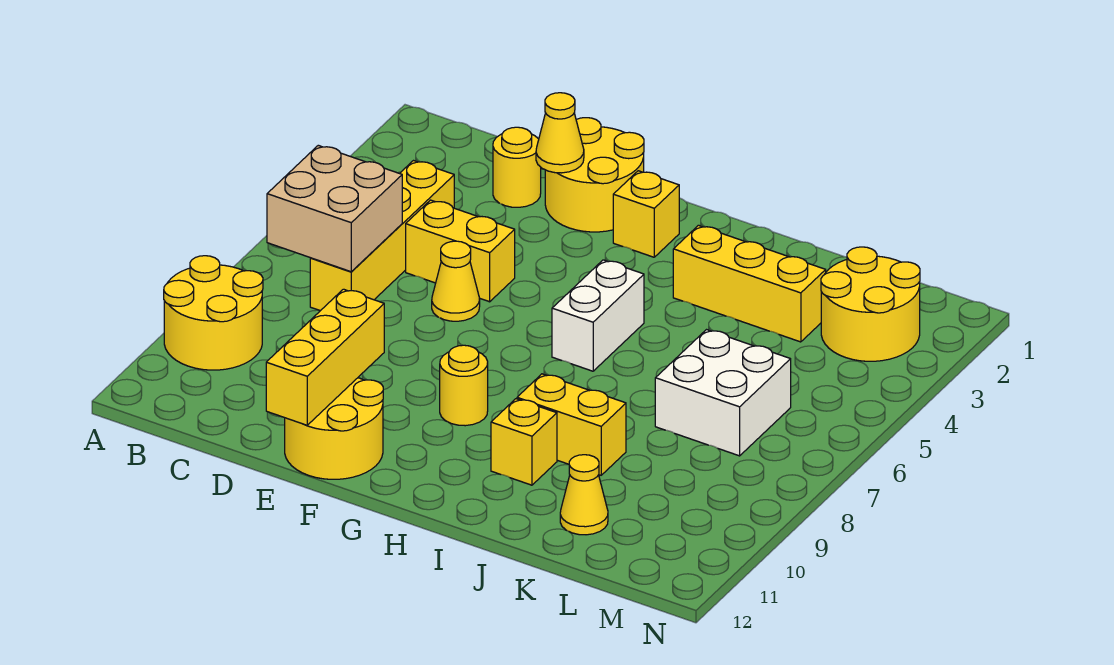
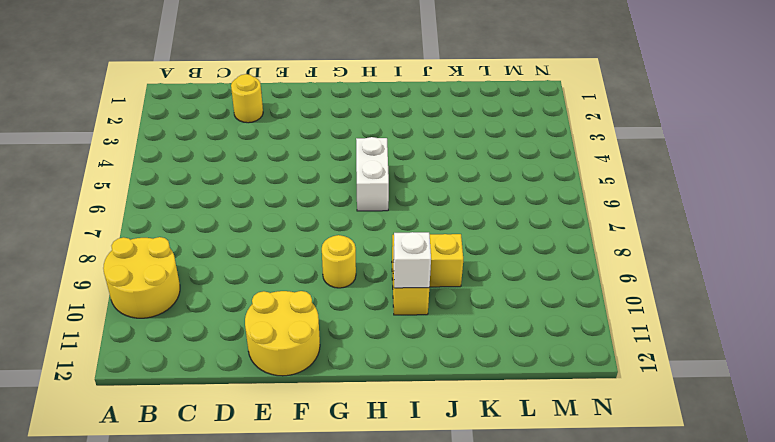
white 1x1 brick [393,232,431,288] -> none
none -> yellow 1x4 brick [310,161,454,311]
none -> yellow 1x2 brick [406,200,515,302]
none -> yellow 2x2 round brick [545,118,644,232]

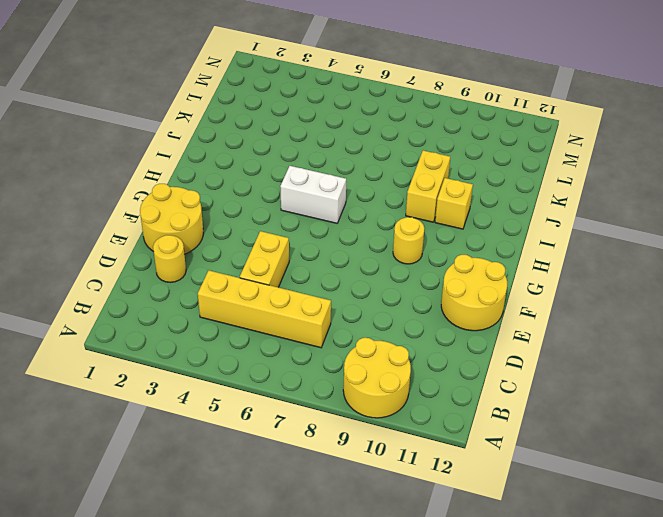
none -> yellow 1x1 cone [432,241,480,321]
none -> yellow 1x1 brick [613,171,679,257]
none -> yellow 1x3 brick [673,225,826,342]

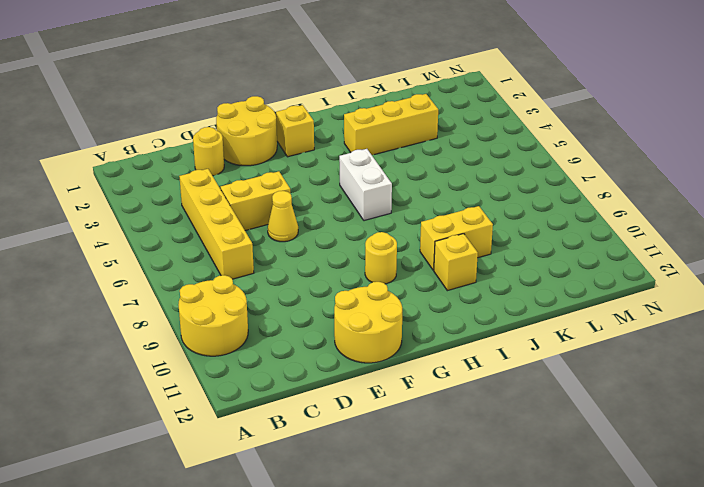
none -> white 2x2 brick [655,330,791,456]
none -> yellow 1x1 cone [560,455,608,535]
none -> yellow 2x2 round brick [821,247,920,361]

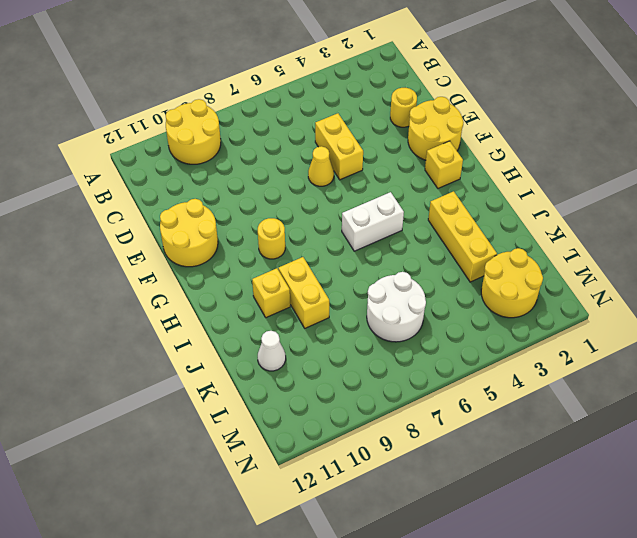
white 2x2 round brick [367,272,426,342] -> white 2x2 brick [655,330,791,456]
white 1x1 cone [258,331,286,371] -> yellow 1x1 cone [560,455,608,535]
none -> yellow 1x4 brick [310,161,454,311]
none -> tan 2x2 brick [267,145,402,272]
none -> yellow 1x1 cone [536,93,584,173]

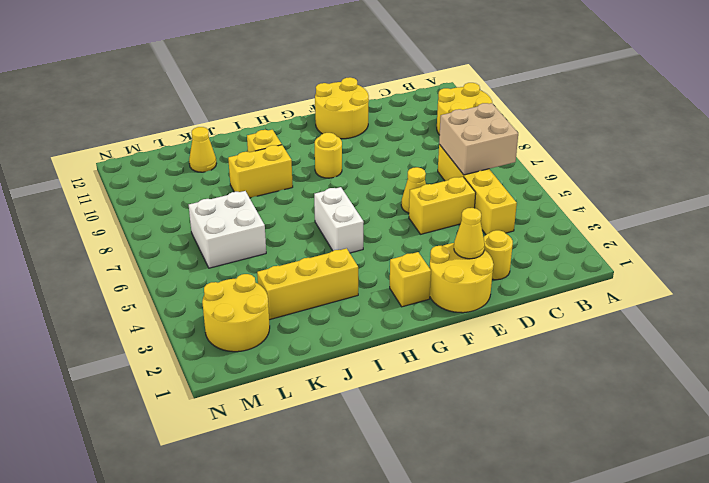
none -> yellow 1x3 brick [266,289,384,425]

